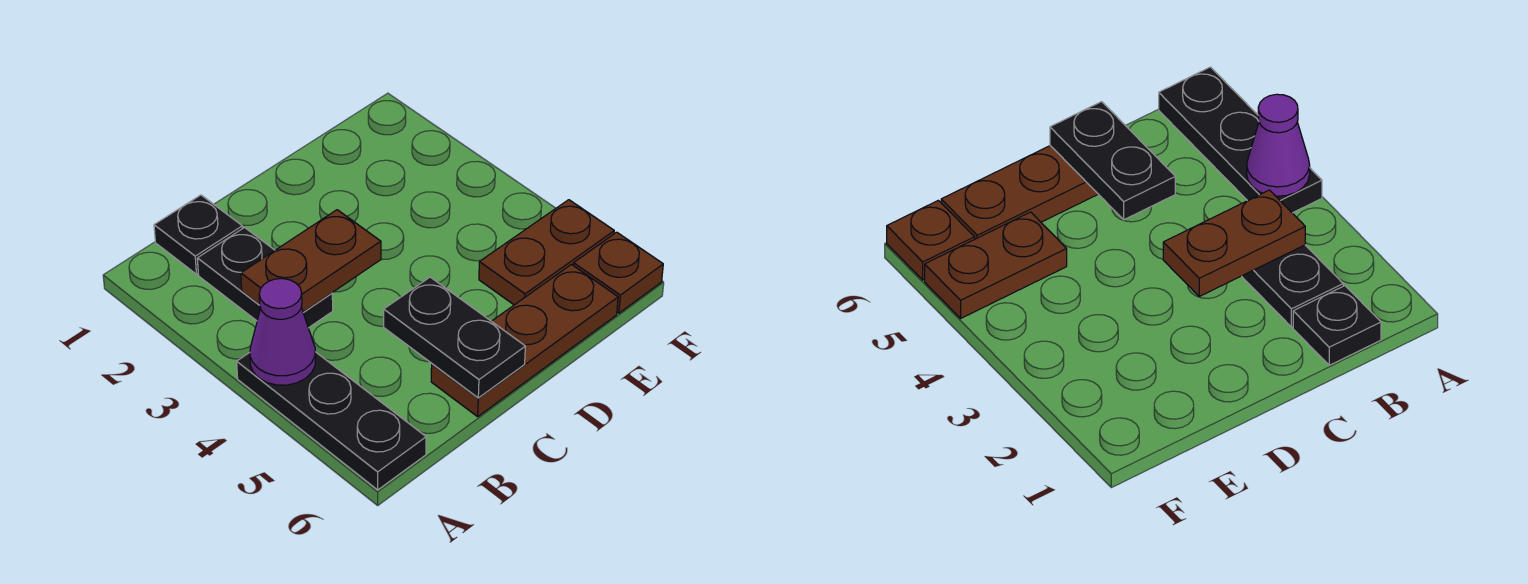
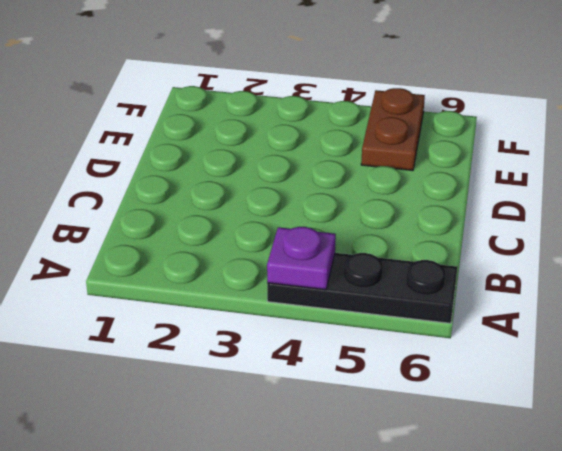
purple 1x1 plate [267,227,336,290] -> purple 1x1 cone [250,279,316,385]
none -> black 1x1 plate [154,195,242,274]
none -> black 1x2 plate [197,228,333,328]

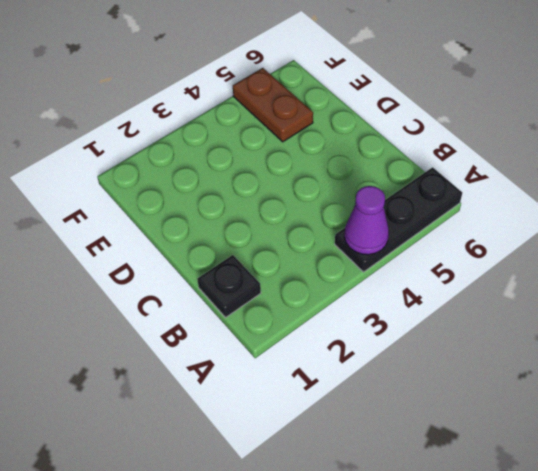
none -> black 1x2 plate [197,228,333,328]
none -> brown 1x3 plate [431,265,618,417]

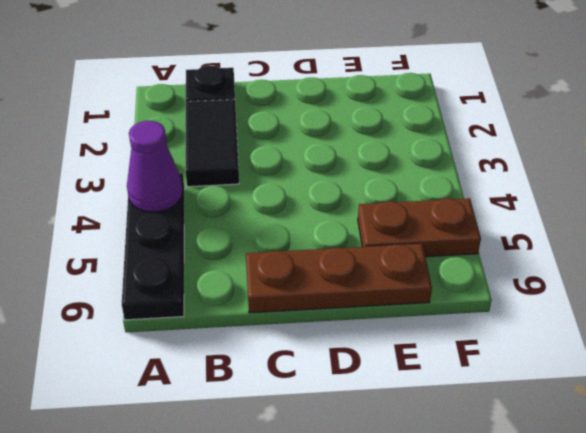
black 1x2 tile [186,99,239,187] -> black 1x2 plate [197,228,333,328]
none -> brown 1x1 plate [573,232,663,313]
none -> brown 1x2 plate [241,210,381,312]

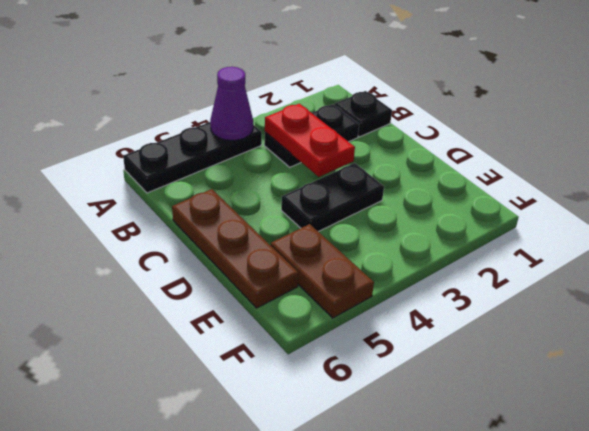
red 1x2 plate [265,104,355,177] -> brown 1x2 plate [241,210,381,312]
black 1x2 plate [281,163,384,232] -> black 1x2 plate moved to [384,277,525,398]
none -> brown 1x1 plate [573,232,663,313]

